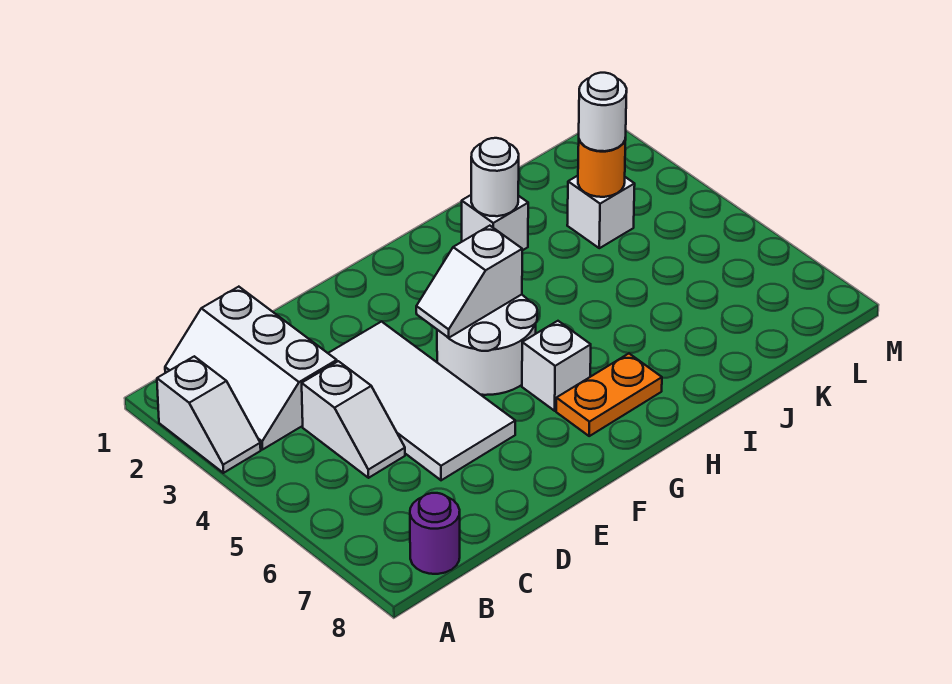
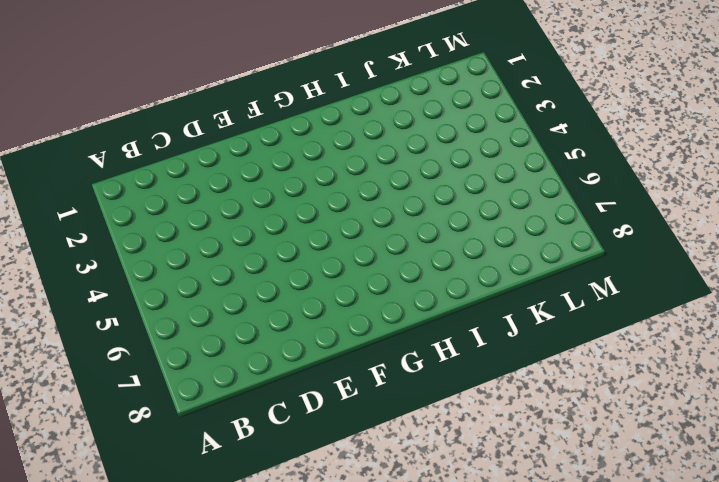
none -> white 1x2 slope [157,356,261,473]
none -> white 2x3 slope [165,287,337,450]
none -> purple 1x1 round brick [410,493,460,574]

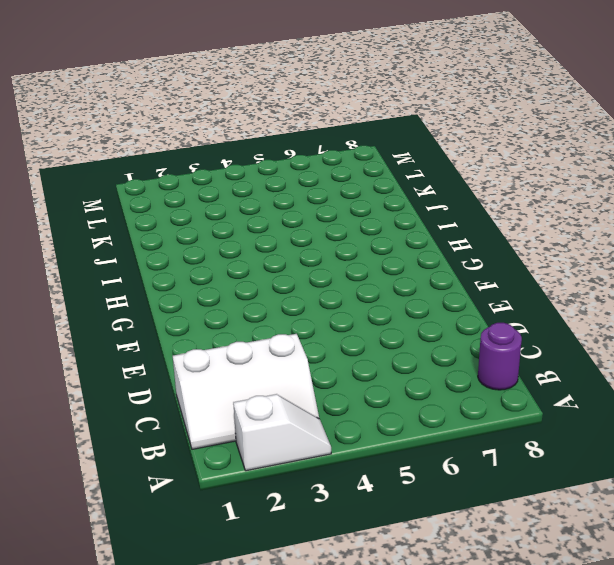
none -> white 1x2 slope [302,361,405,478]
none -> white 2x4 tile [328,321,515,480]
none -> white 2x2 round brick [437,295,537,395]

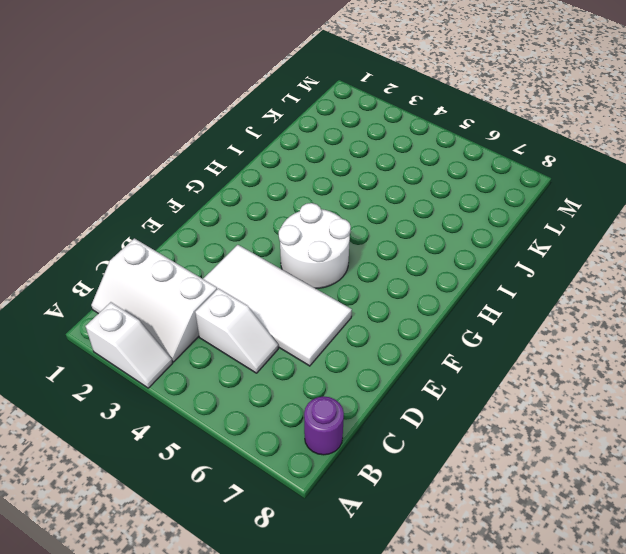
none -> white 1x1 brick [522,321,591,411]
none -> orange 1x2 plate [556,354,662,436]
none -> white 1x1 brick [462,195,528,251]

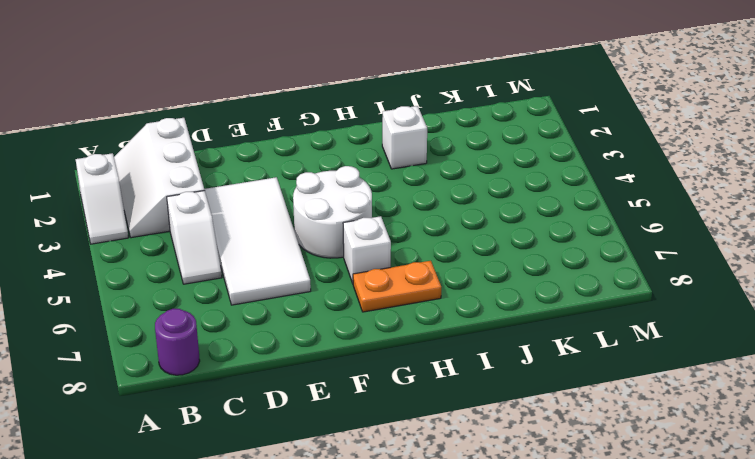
none -> white 1x1 brick [567,176,635,248]
none -> white 1x2 slope [416,226,522,338]
none -> white 1x1 round brick [471,138,519,216]

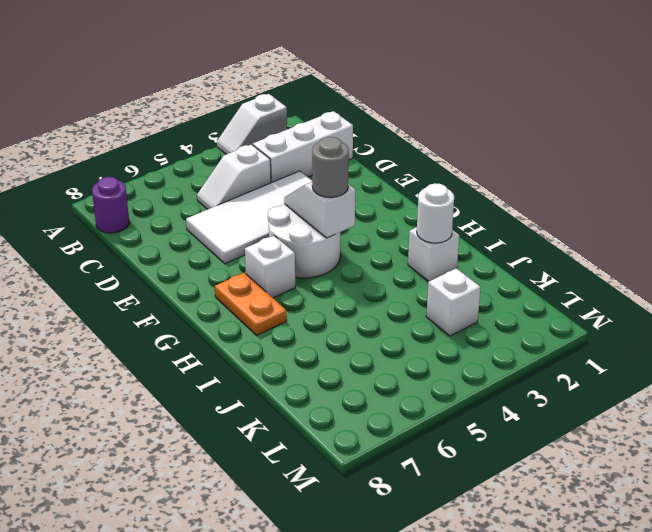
grey 1x1 round brick [312,137,349,197] -> none
none -> orange 1x1 round brick [578,138,626,197]
none -> white 1x1 round brick [579,73,627,151]

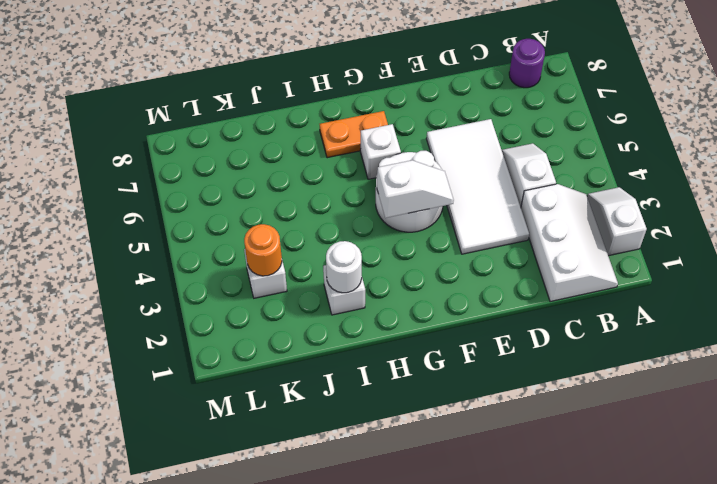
none -> white 1x1 round brick [579,73,627,151]

